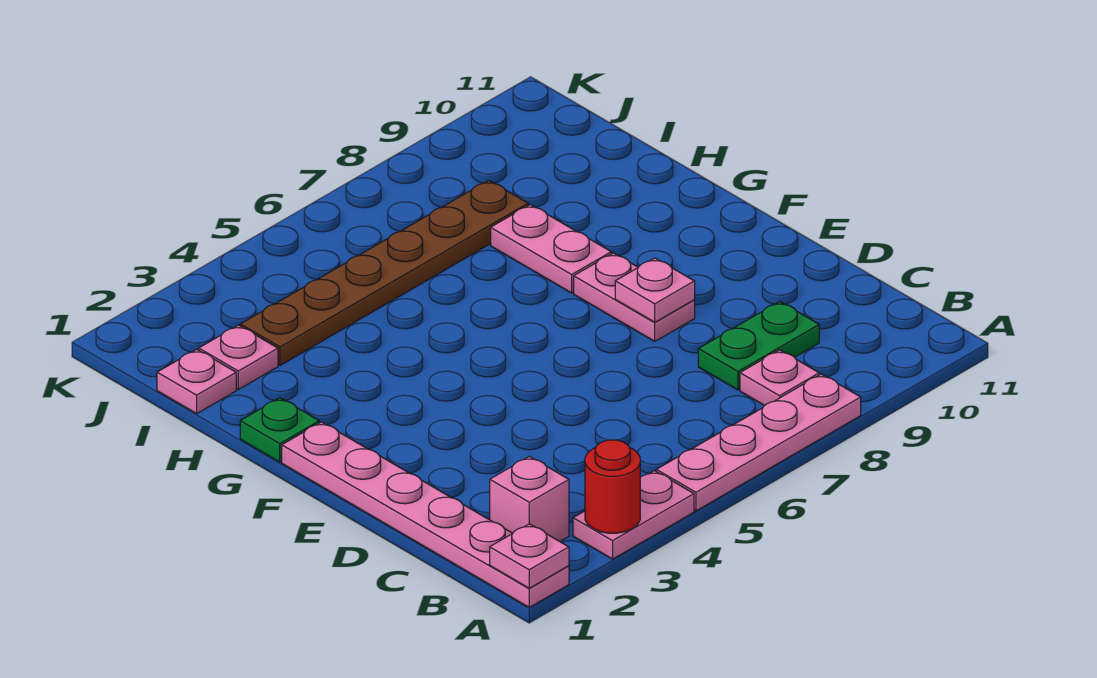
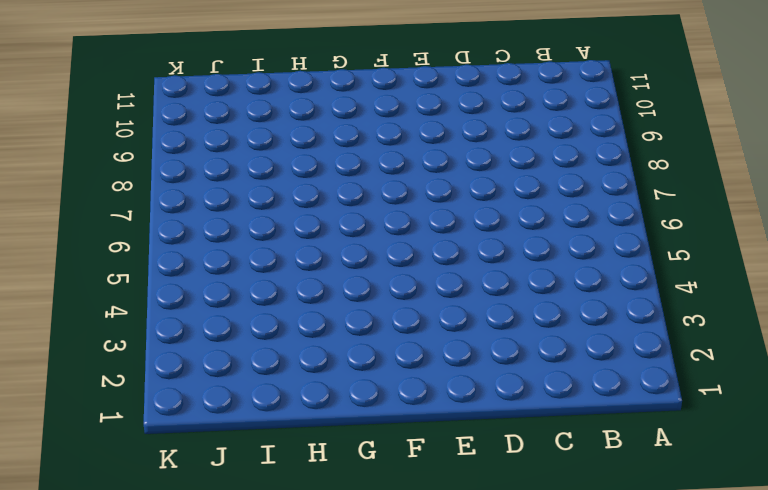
none -> pink 1x6 plate [282,422,569,607]
none -> pink 1x2 plate [573,471,694,559]
none -> pink 1x4 plate [656,374,861,511]

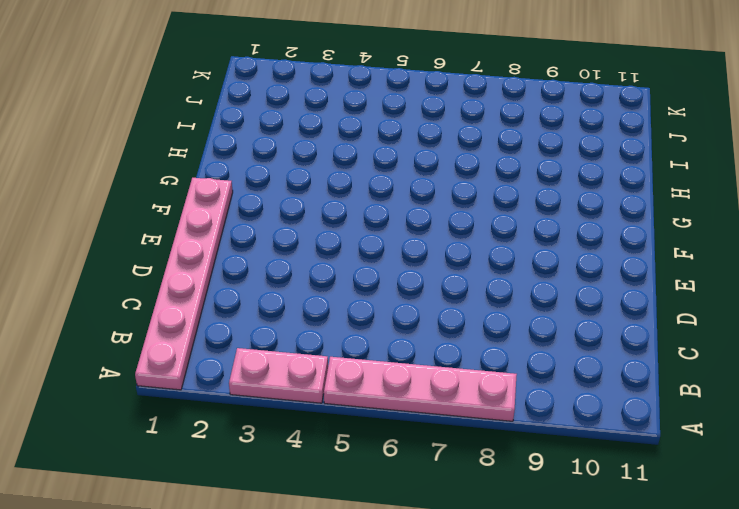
none -> pink 1x1 brick [490,456,569,541]
none -> pink 1x1 plate [740,350,819,406]
none -> green 1x2 plate [698,302,819,390]

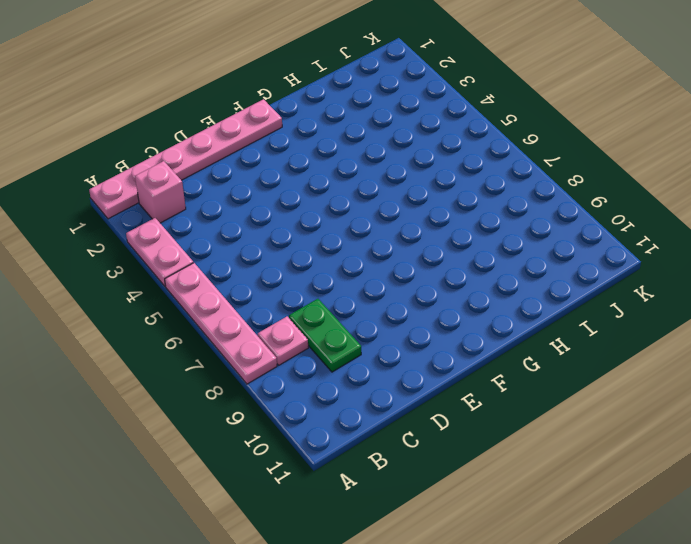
none -> pink 1x2 plate [574,253,695,341]
none -> green 1x1 plate [240,398,319,462]
none -> pink 1x2 plate [491,205,611,293]

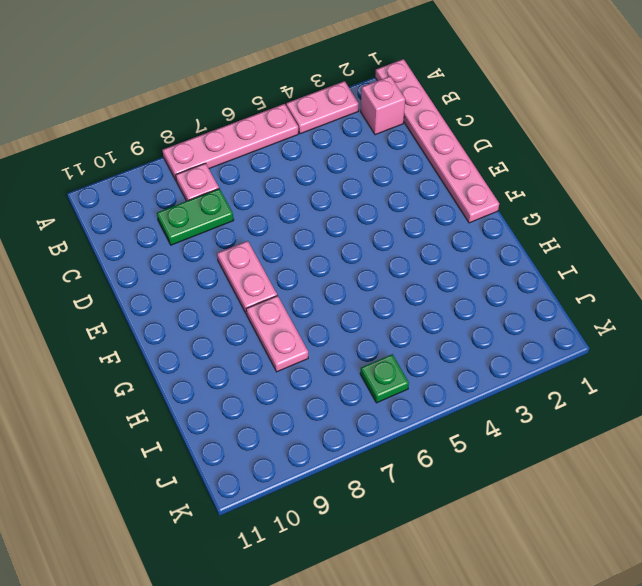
green 1x1 plate [360,354,409,403] -> green 1x1 plate moved to [240,398,319,462]
none -> pink 1x1 plate [157,349,236,414]
none -> pink 1x1 plate [199,325,278,389]
none -> brown 1x6 plate [240,180,528,365]

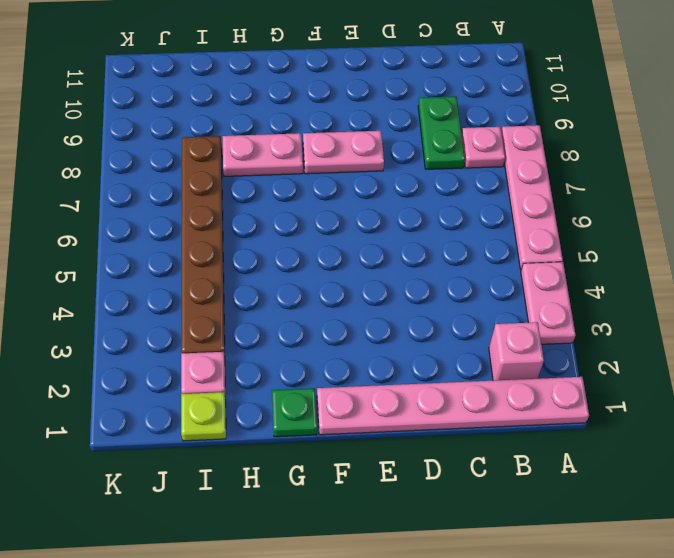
lime 1x1 plate [181,392,226,441] -> pink 1x1 plate [157,349,236,414]
none -> pink 1x1 plate [490,524,569,588]
none -> red 1x1 round brick [585,440,640,533]
none -> pink 1x1 plate [615,258,695,322]

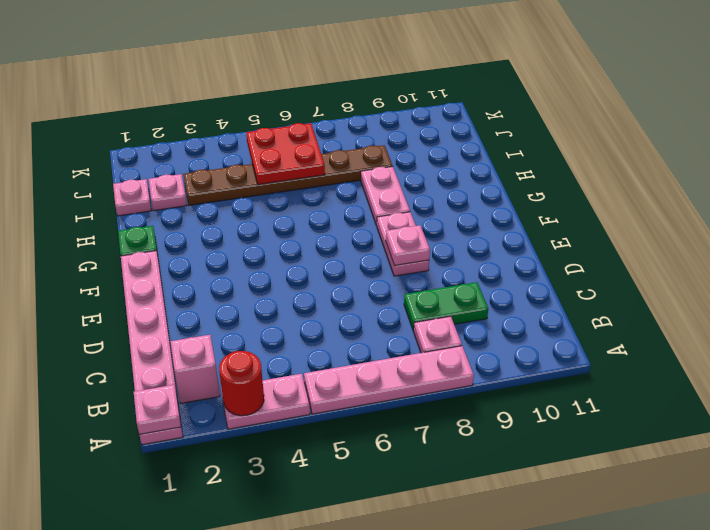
red 2x2 plate [246,123,325,185] -> none

